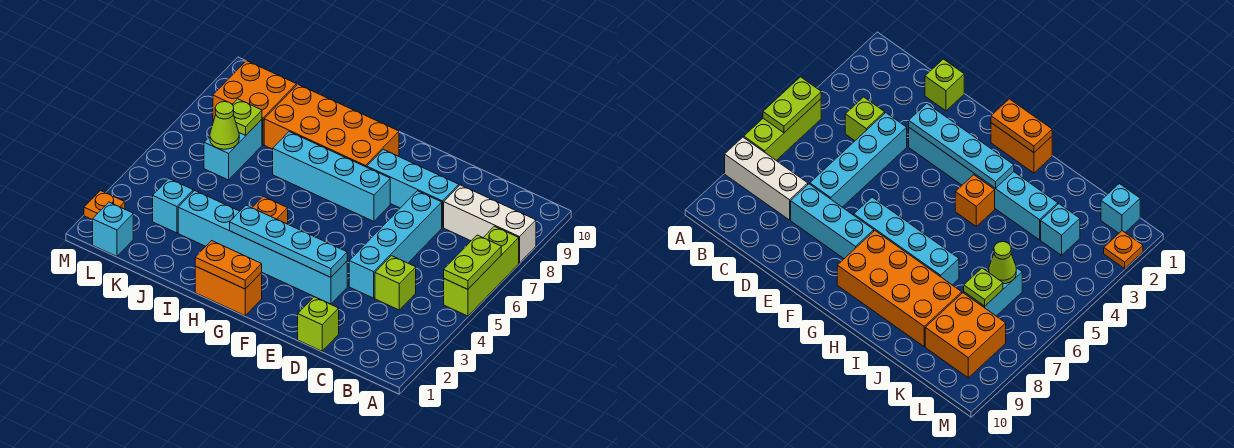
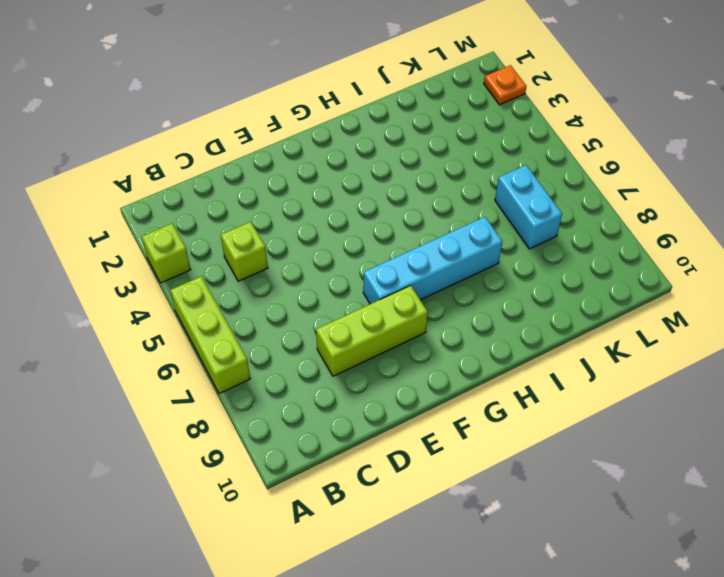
lime 1x1 brick [142,224,191,283] -> lime 1x1 brick moved to [298,297,339,351]
lime 1x3 brick [316,286,428,376] -> cyan 1x3 brick [367,149,459,228]
none -> white 1x3 brick [444,185,536,263]
none -> cyan 1x4 brick [349,191,442,298]
none -> cyan 1x6 brick [178,190,347,304]

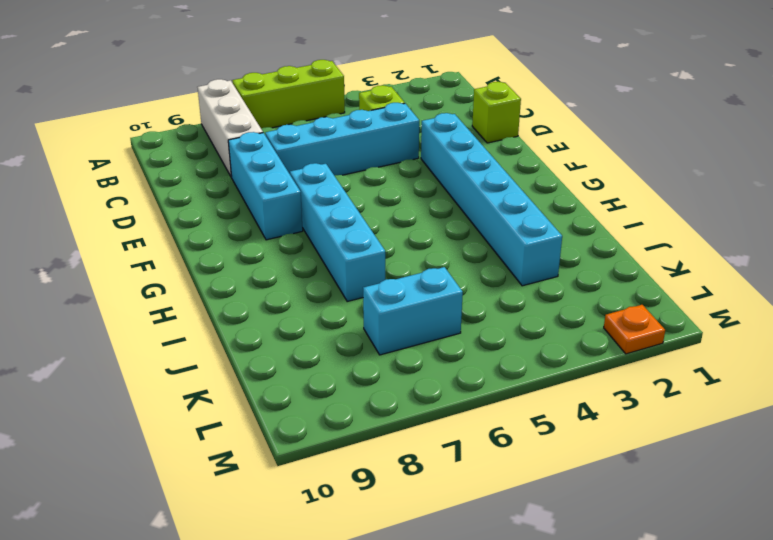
none -> orange 1x2 brick [195,266,262,316]
none -> orange 2x4 brick [264,85,399,167]
none -> orange 1x1 brick [252,197,288,224]

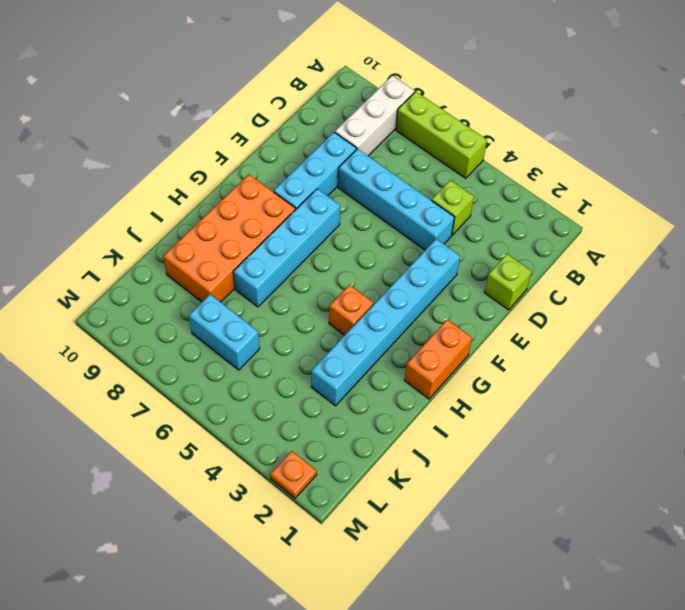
none -> cyan 1x1 brick [153,179,193,233]
none -> orange 2x2 brick [213,61,297,145]
none -> cyan 1x1 brick [93,202,133,256]

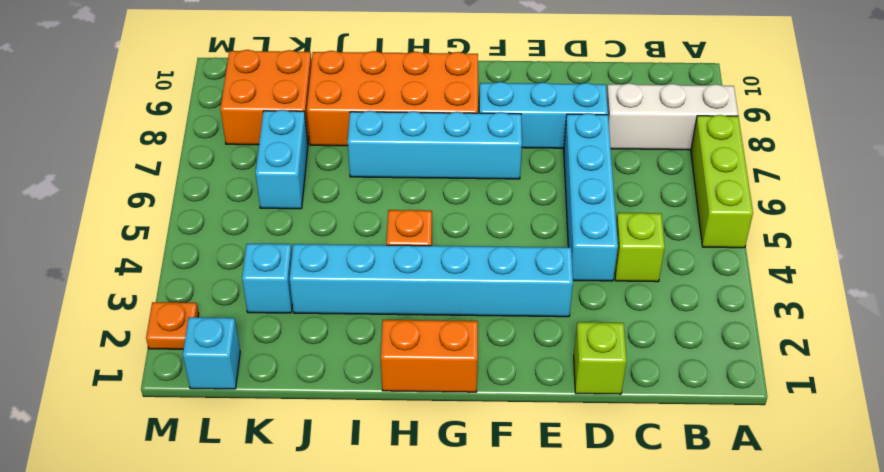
none -> lime 1x2 plate [444,235,501,289]
none -> cyan 1x4 plate [230,205,347,277]
none -> orange 1x2 plate [195,241,262,289]

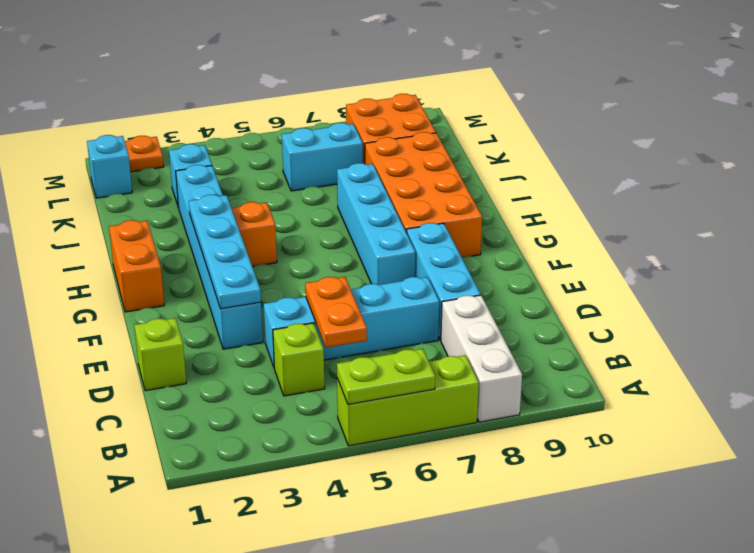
orange 1x2 plate [305,277,367,348] -> orange 1x2 plate moved to [195,241,262,289]
none -> lime 1x1 cone [210,102,239,149]
none -> lime 1x1 plate [232,99,262,135]

